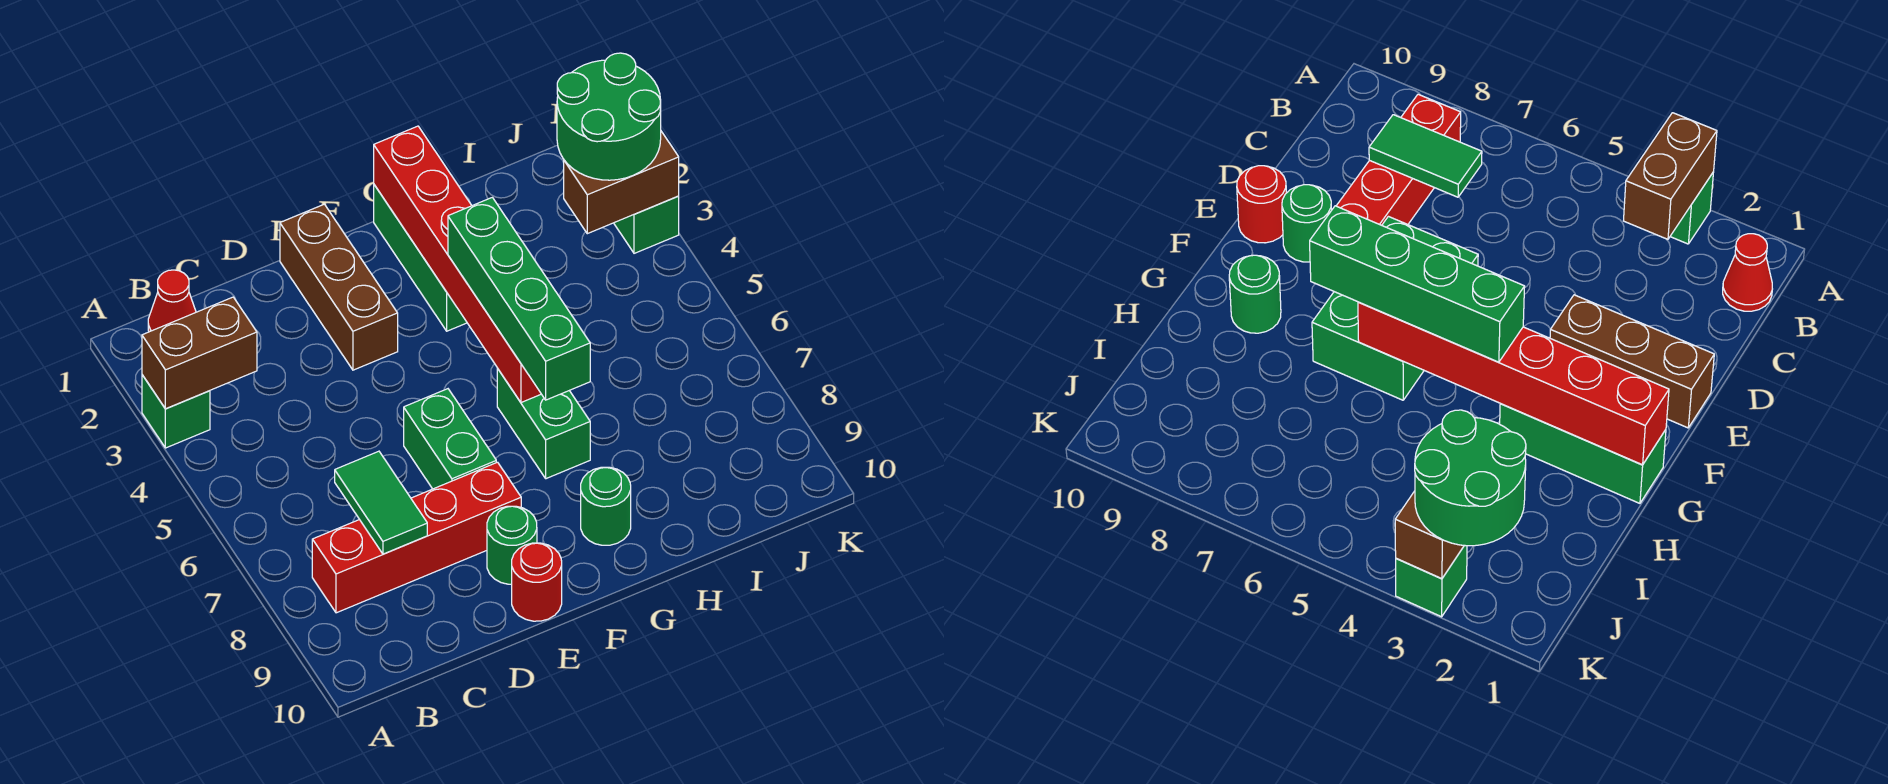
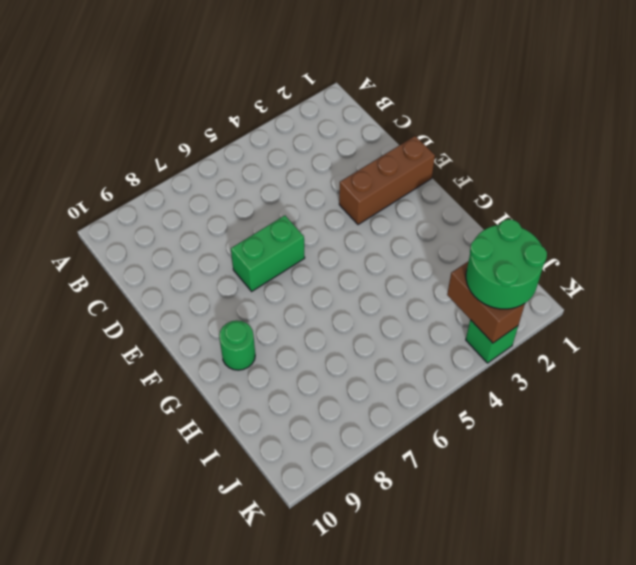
none -> green 1x1 brick [142,375,210,448]
none -> red 1x1 cone [148,270,196,332]
none -> red 1x4 brick [312,462,521,613]

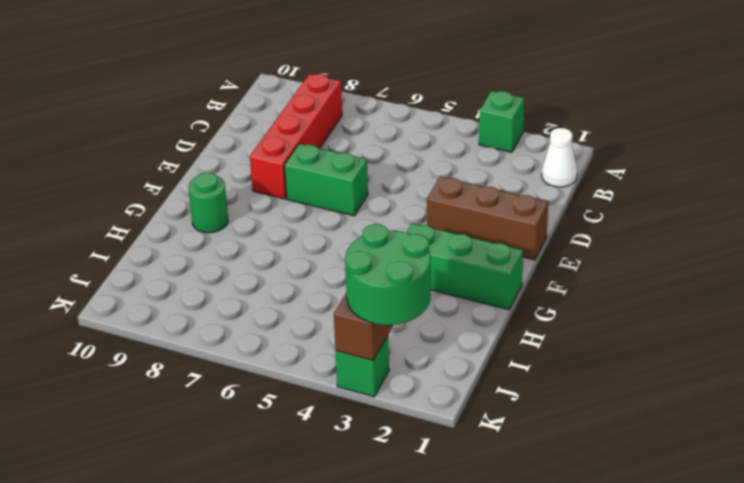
white 1x1 cone [542,128,577,187] -> red 1x1 cone [148,270,196,332]
none -> green 1x1 round brick [487,506,537,584]
none -> red 1x1 round brick [512,543,562,621]
none -> green 1x2 brick [497,368,590,479]

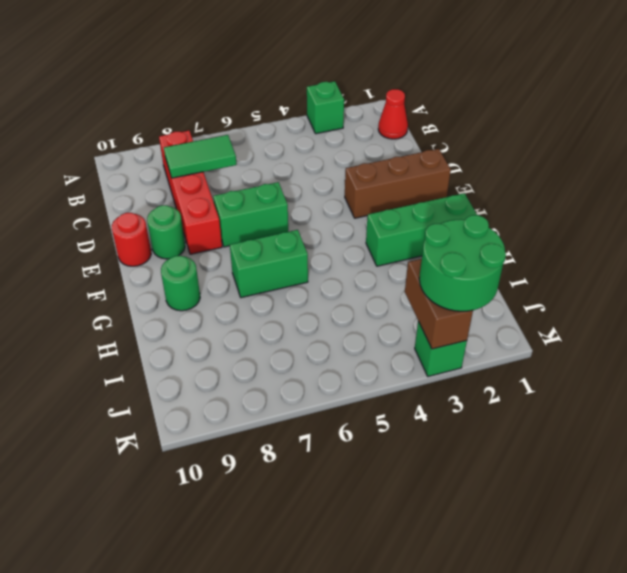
none -> brown 1x2 brick [142,297,257,409]
none -> red 1x6 brick [374,126,541,402]
none -> green 1x4 brick [448,197,590,400]

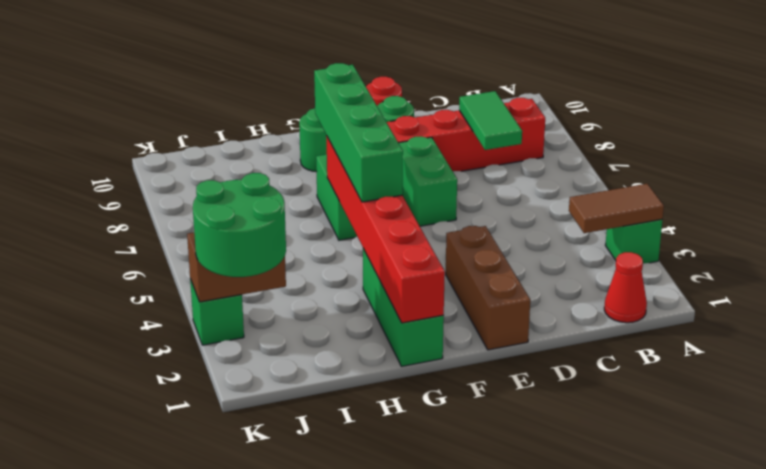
brown 1x2 tile [569,184,664,233] -> brown 1x2 brick [142,297,257,409]

